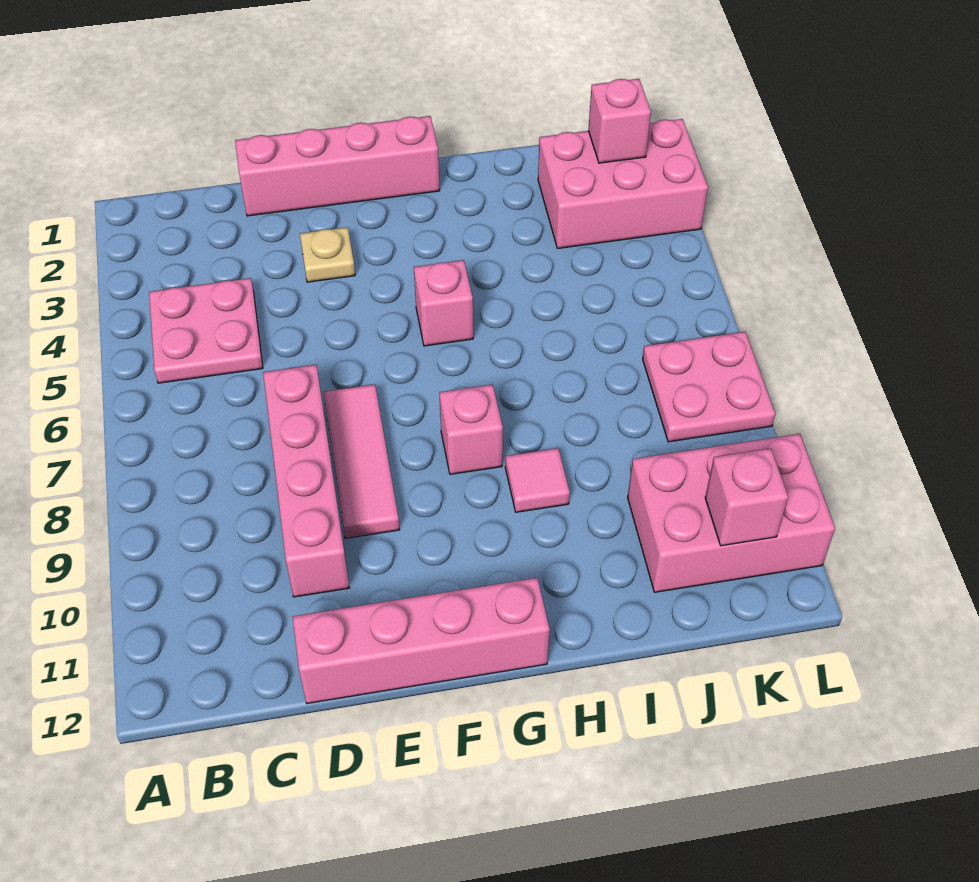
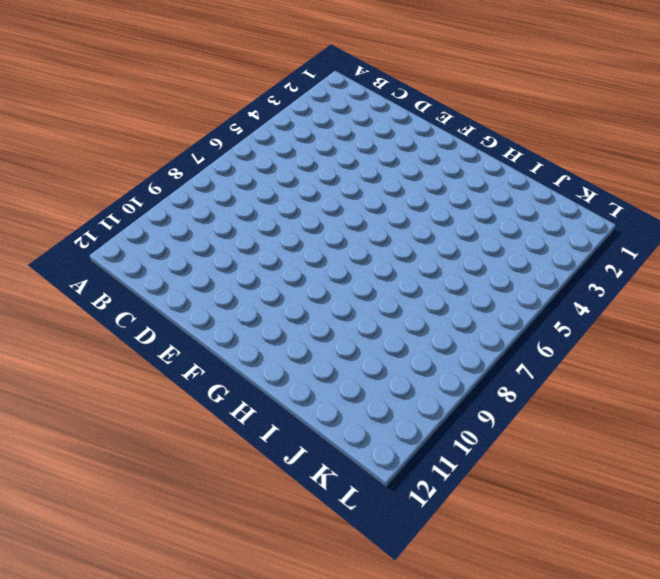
none -> pink 2x2 plate [149,278,263,383]
none -> pink 1x4 brick [235,116,440,216]
none -> pink 1x4 brick [263,365,349,597]

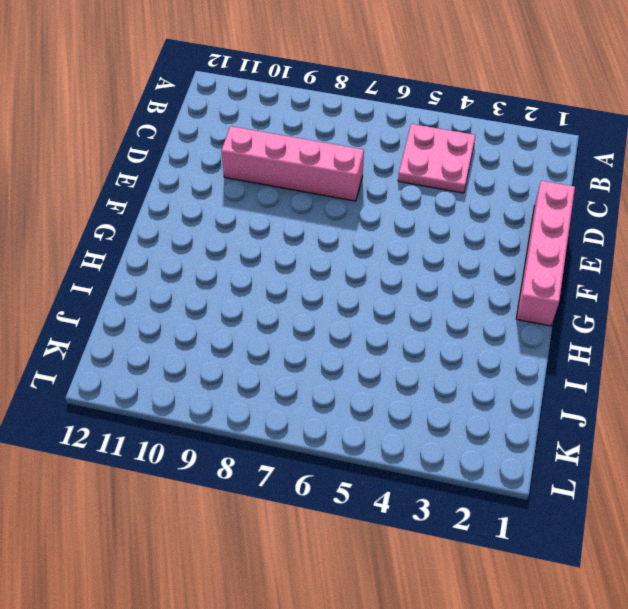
none -> pink 1x4 brick [293,578,550,704]
none -> tan 1x1 plate [300,227,355,282]
none -> pink 1x3 tile [323,384,400,538]

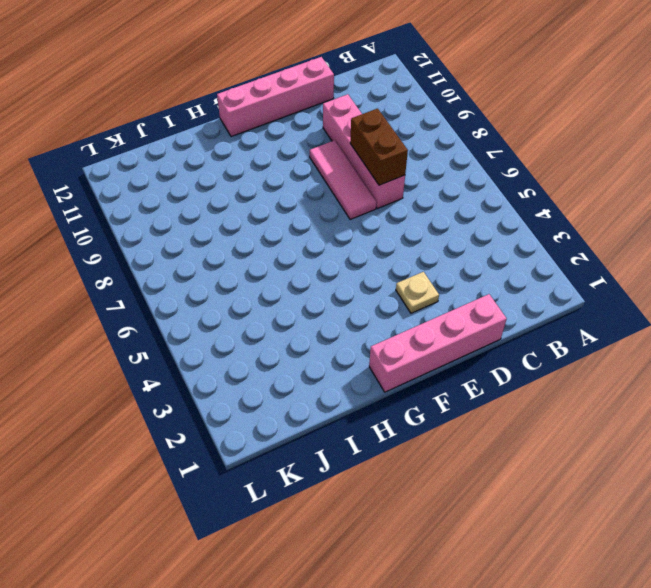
brown 1x2 brick [350,108,408,185] -> none
none -> pink 2x2 plate [149,278,263,383]
none -> pink 1x1 brick [414,260,473,346]
none -> pink 1x1 brick [439,384,503,474]

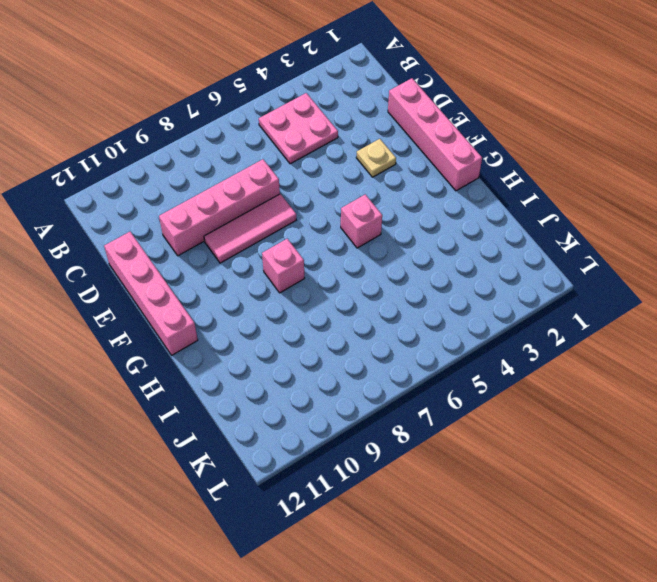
none -> pink 1x1 tile [505,448,570,512]
none -> pink 2x3 brick [538,119,708,248]
none -> pink 2x3 brick [628,434,835,592]

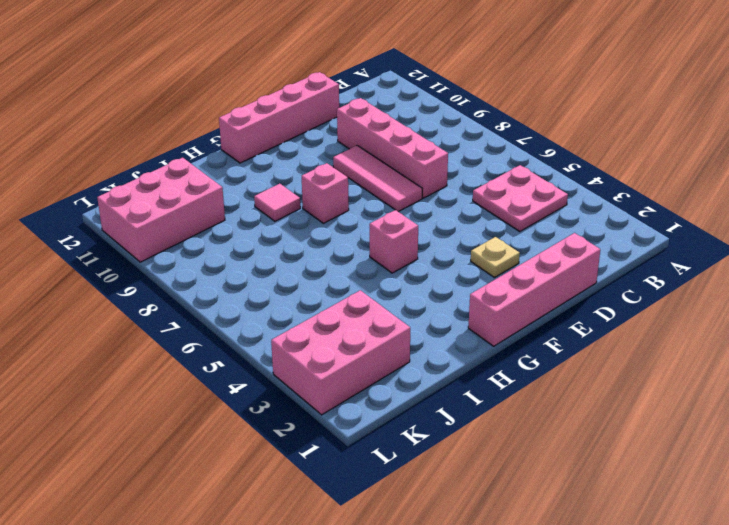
none -> pink 2x2 plate [643,332,775,442]
none -> pink 1x1 brick [588,79,651,163]
none -> pink 1x1 brick [705,448,788,546]

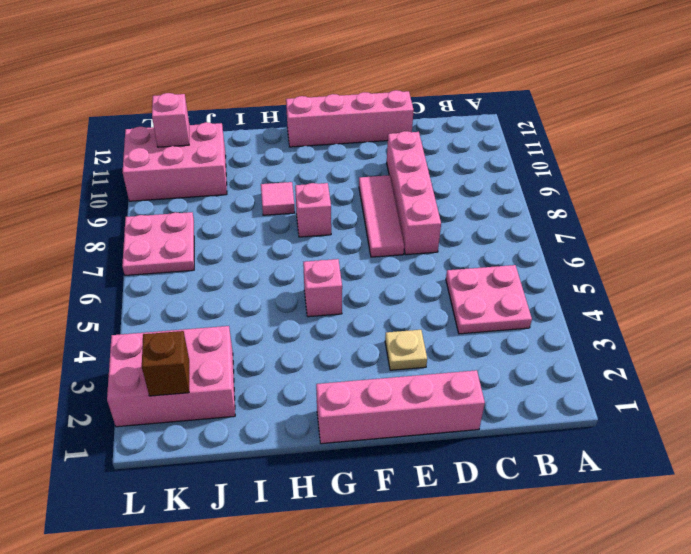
brown 1x1 brick [142,331,189,396] -> pink 1x1 brick [588,79,651,163]

